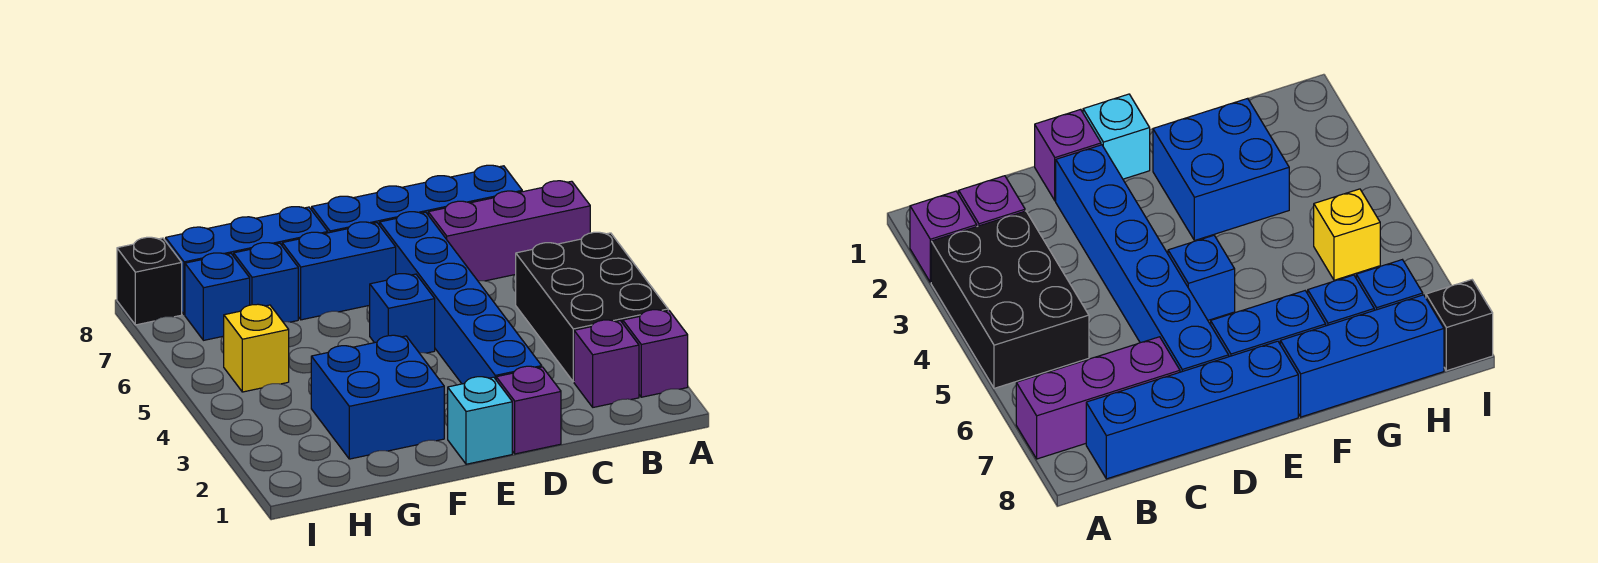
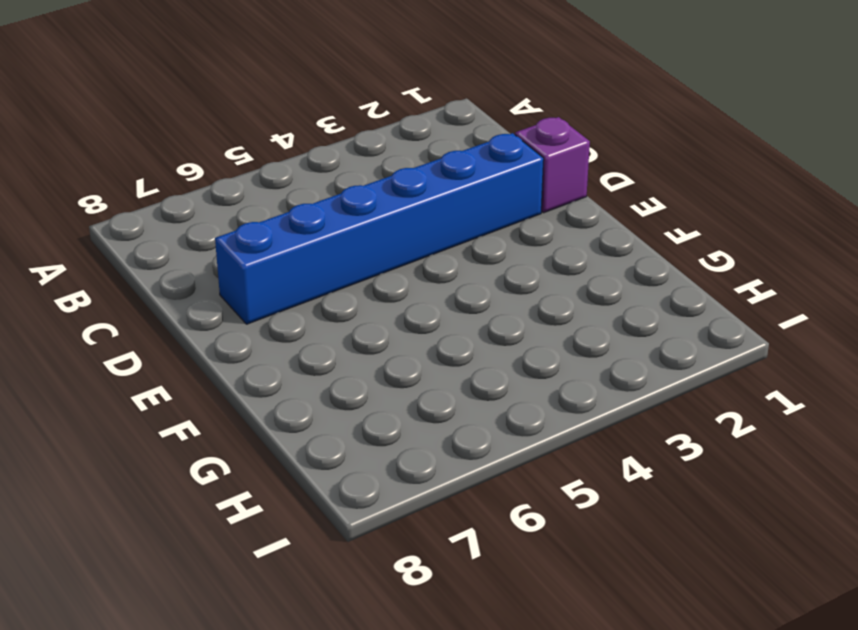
none -> purple 1x1 brick [623,310,688,397]
none -> black 2x3 brick [516,232,668,382]
none -> purple 1x3 brick [428,181,590,281]

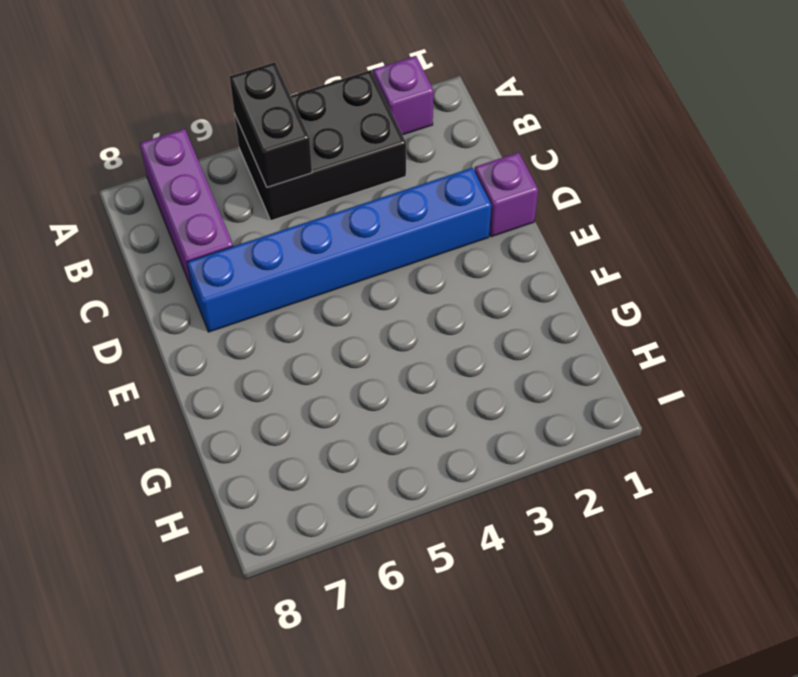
black 1x2 brick [230,62,312,187] -> none
none -> purple 1x1 brick [574,320,639,407]
none -> blue 1x4 brick [312,165,522,233]
none -> cyan 1x1 brick [448,377,512,464]

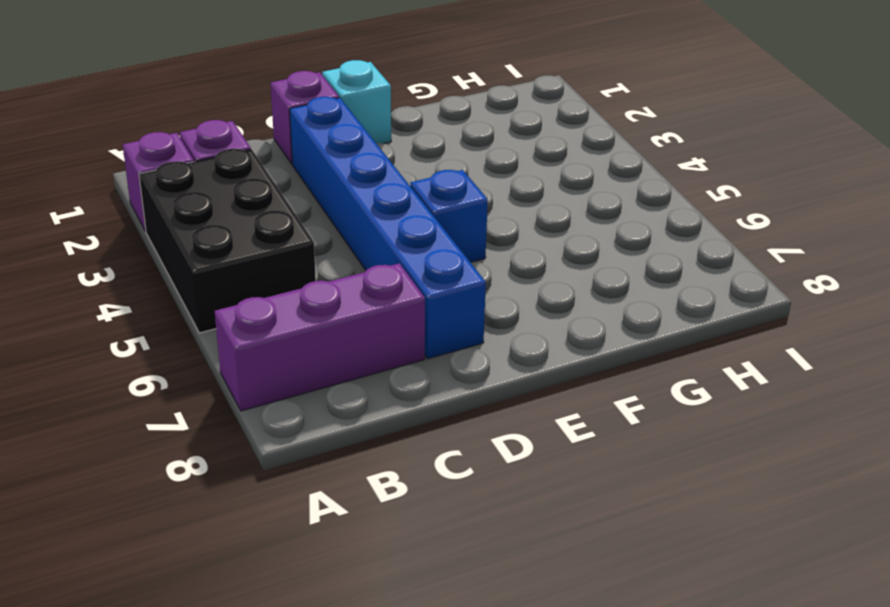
none -> blue 1x4 brick [312,165,522,233]
none -> blue 1x2 brick [282,222,396,320]
none -> blue 2x2 brick [311,335,444,459]

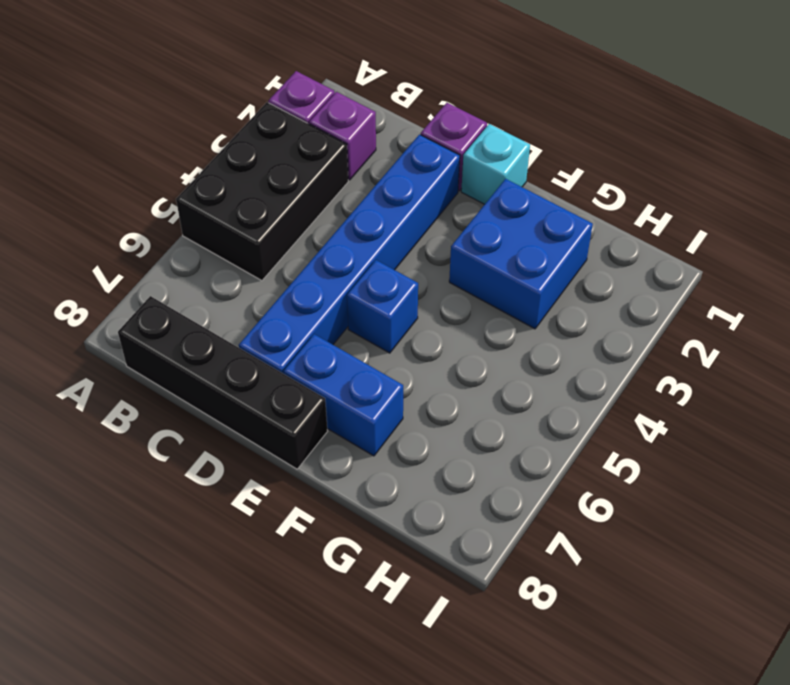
black 1x4 brick [118,296,328,469] -> blue 1x4 brick [312,165,522,233]
none -> purple 1x3 brick [428,181,590,281]
none -> blue 1x3 brick [166,207,328,315]
none -> blue 1x1 brick [234,243,298,322]

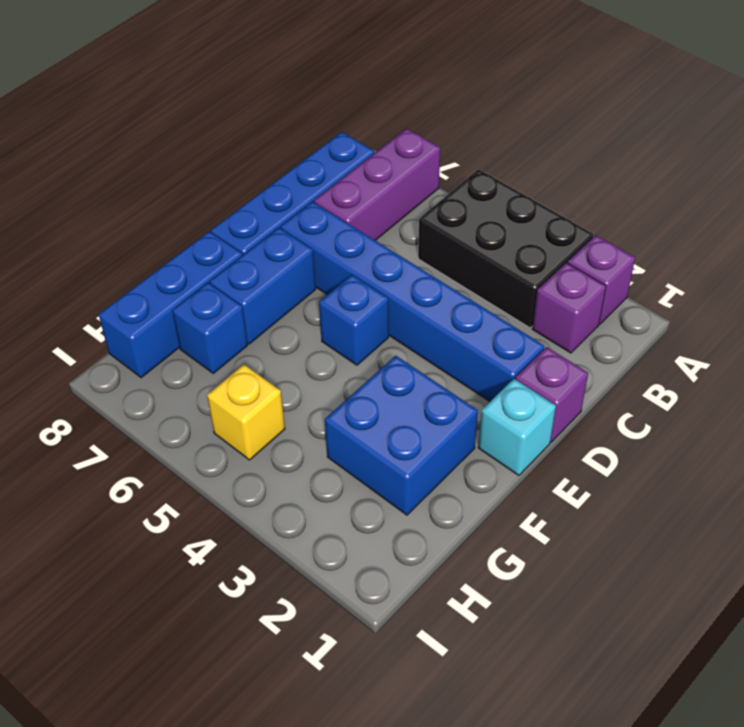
none -> blue 1x1 brick [185,253,250,340]
none -> black 1x1 brick [117,237,182,325]

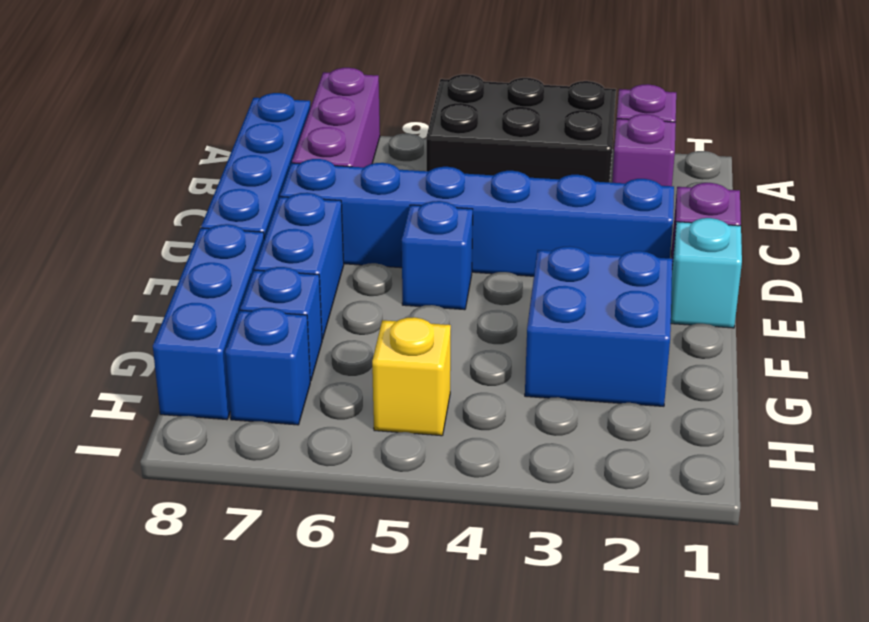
none -> black 1x1 brick [117,237,182,325]

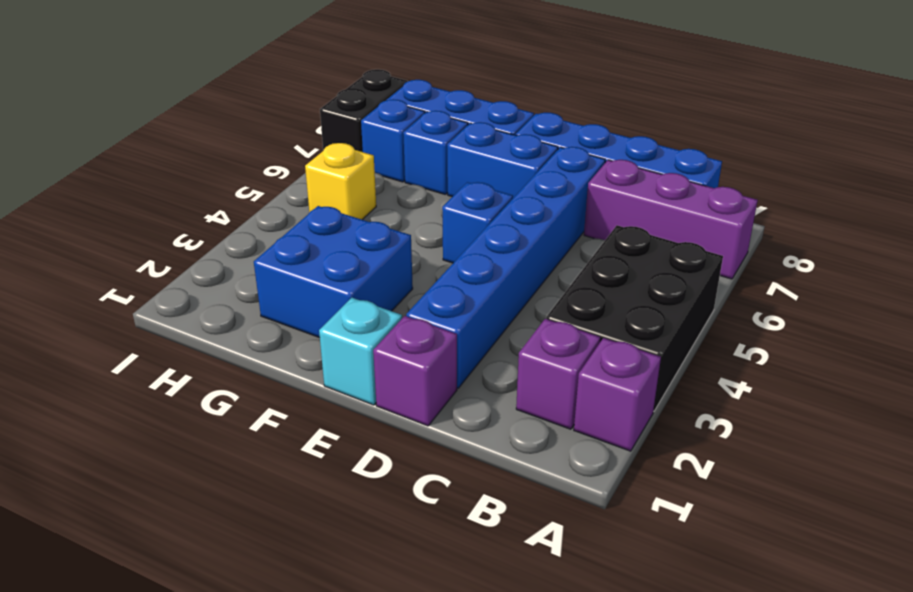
black 1x2 brick [320,69,408,152] -> black 1x1 brick [117,237,182,325]

